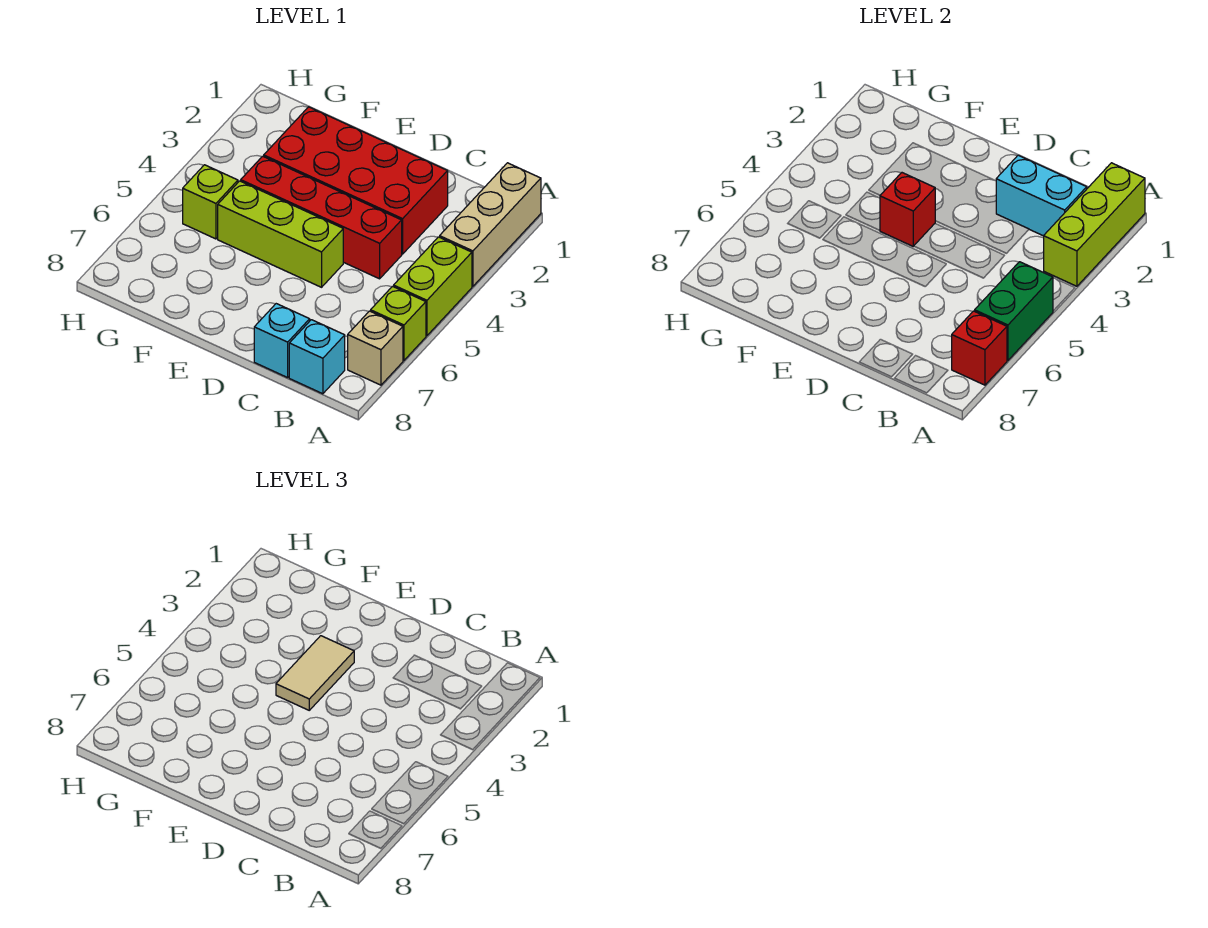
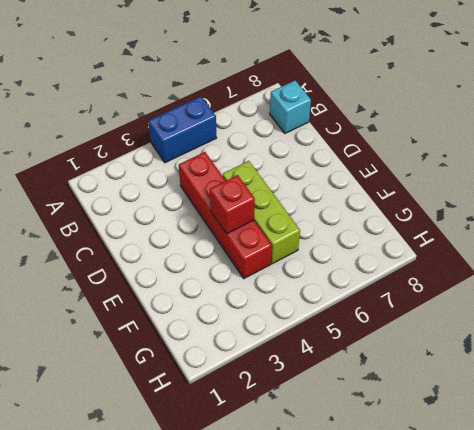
blue 1x2 brick [148,97,217,163] -> lime 1x2 brick [394,237,472,336]
none -> tan 1x3 brick [440,163,541,286]
none -> lime 1x1 brick [371,286,426,360]
none -> tan 1x1 brick [348,311,403,385]

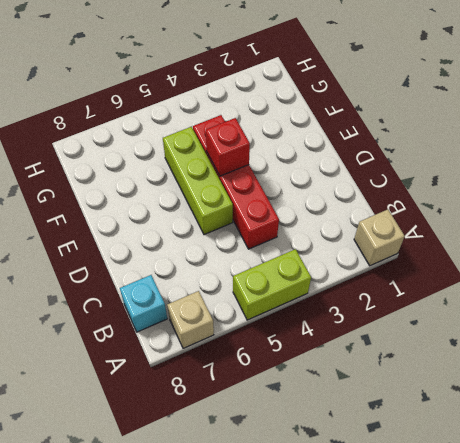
tan 1x1 brick [354,209,405,266] -> tan 1x3 brick [440,163,541,286]
none -> lime 1x1 brick [371,286,426,360]
none -> red 2x4 brick [264,107,448,254]
none -> cyan 1x1 brick [254,304,310,378]

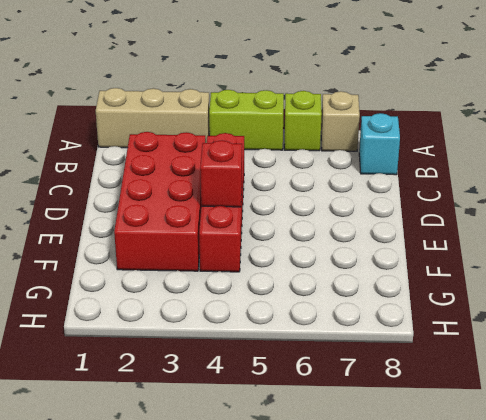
none -> cyan 1x1 brick [254,304,310,378]
none -> lime 1x3 brick [218,181,343,287]
none -> lime 1x1 brick [183,165,238,239]

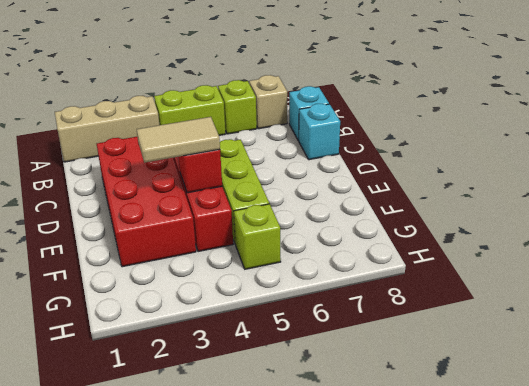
none -> lime 1x3 brick [1044,163,1145,286]
none -> green 1x2 brick [975,262,1053,360]
none -> red 1x1 brick [952,311,1007,385]

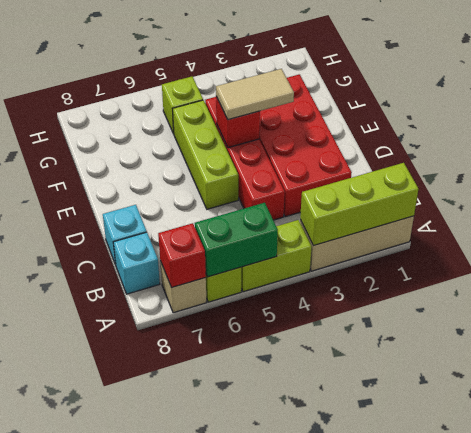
none -> cyan 1x2 brick [996,155,1087,236]

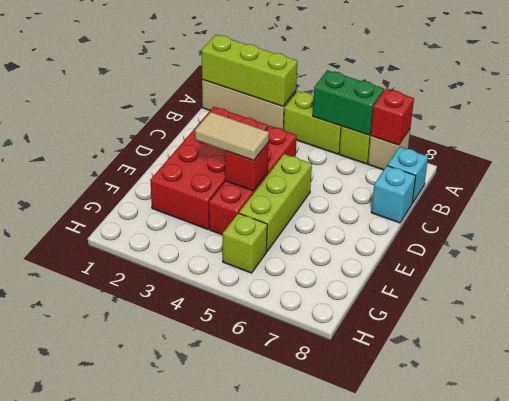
none -> cyan 1x2 brick [996,155,1087,236]

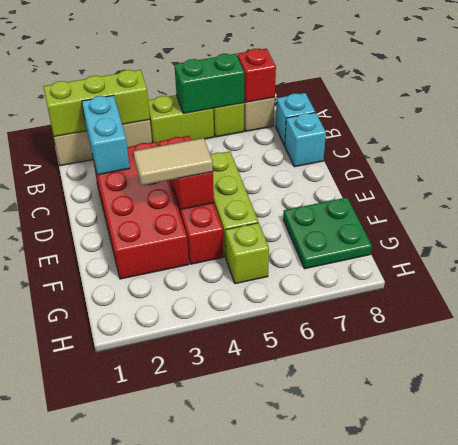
green 2x2 plate [283,198,372,269] -> none

